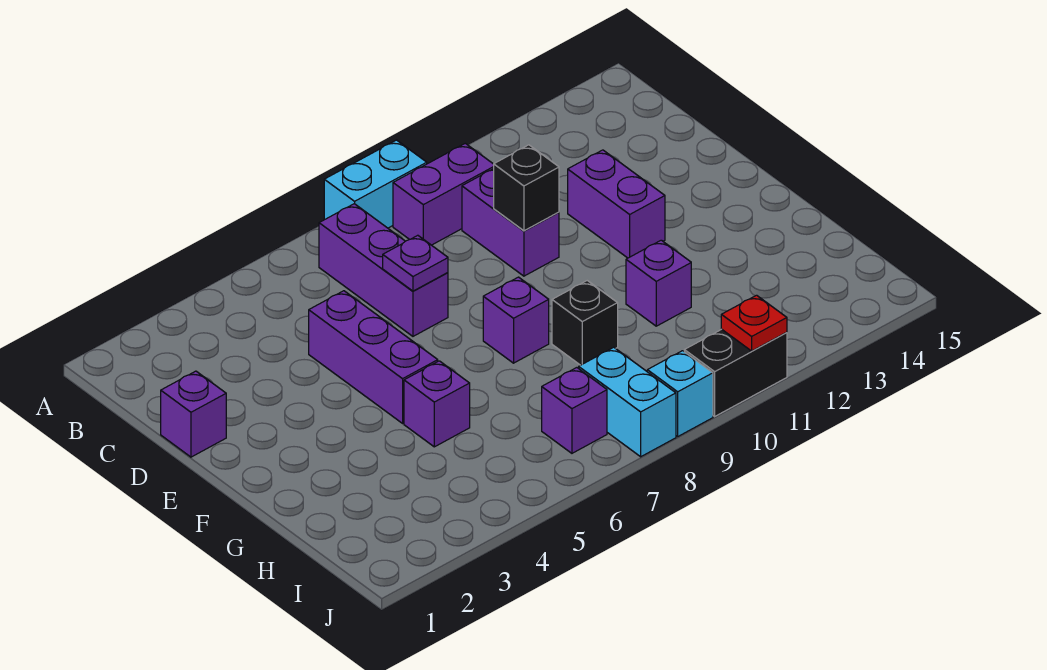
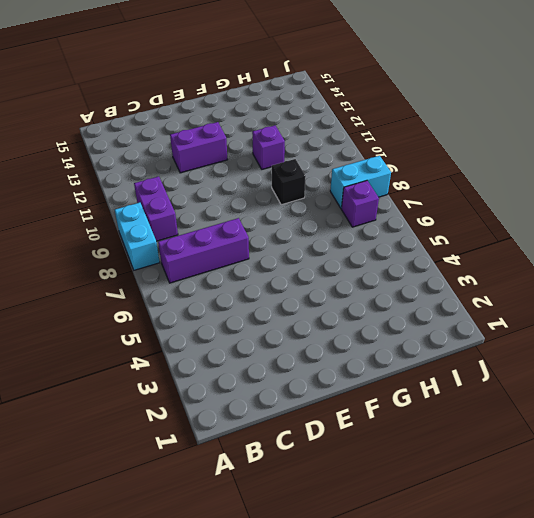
none -> purple 1x2 brick [462,169,559,276]
none -> purple 1x1 brick [161,371,226,457]
none -> purple 1x3 brick [309,291,438,423]

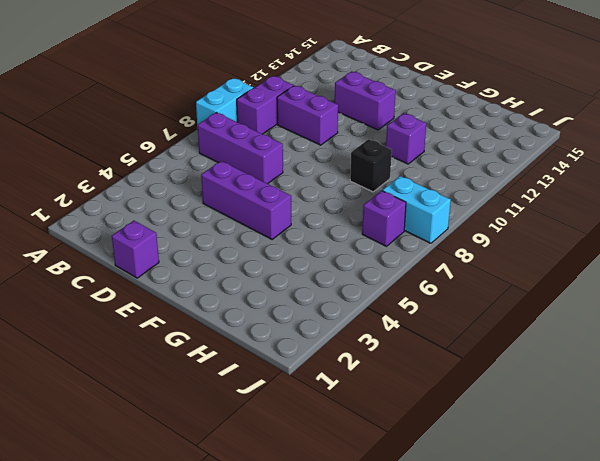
none -> purple 1x1 brick [483,277,549,363]
none -> purple 1x1 brick [404,361,470,447]
none -> cyan 1x1 brick [647,351,713,436]

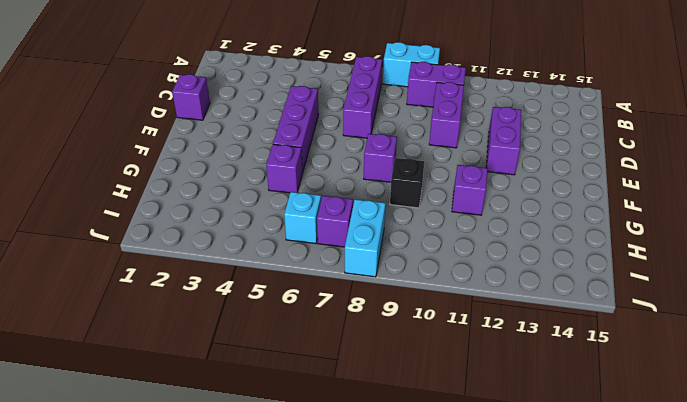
cyan 1x1 brick [284,192,321,244] -> cyan 1x1 brick moved to [647,351,713,436]
none -> black 1x2 brick [684,329,787,416]
none -> purple 1x1 plate [383,235,448,291]
none -> black 1x1 brick [494,145,559,231]

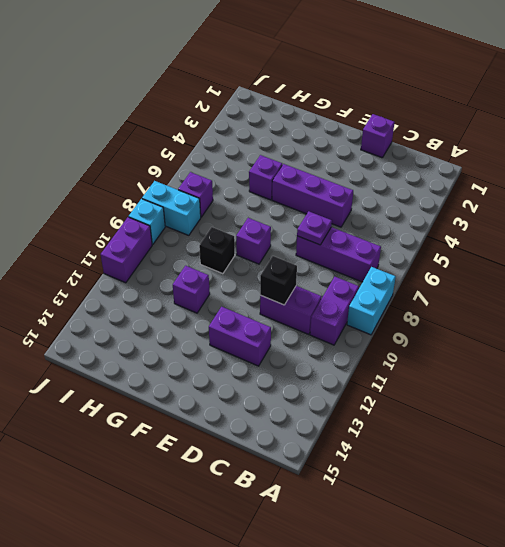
purple 1x2 brick [101,217,152,283] -> black 1x2 brick [684,329,787,416]
none -> red 1x1 plate [721,295,787,351]

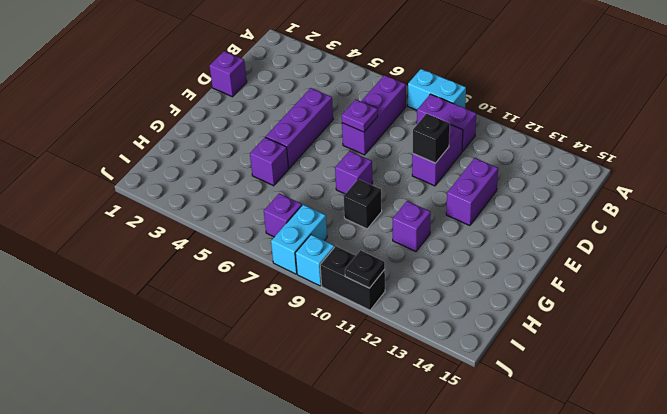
black 1x1 plate [345,250,385,288] -> red 1x1 plate [721,295,787,351]

